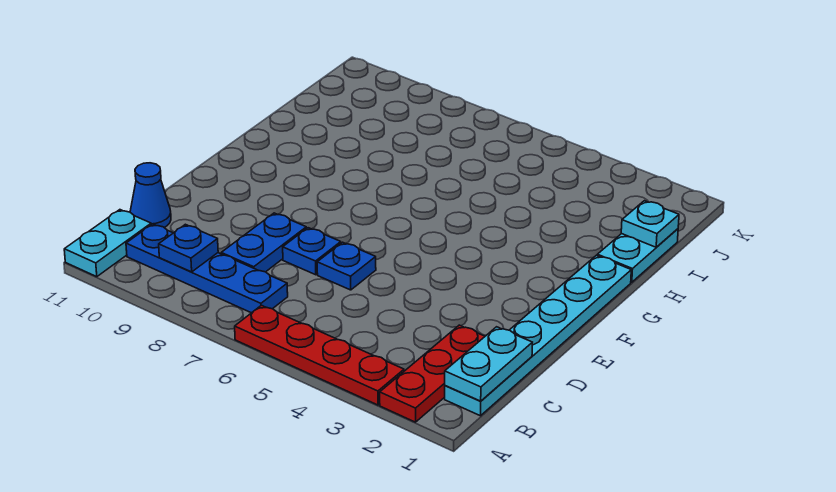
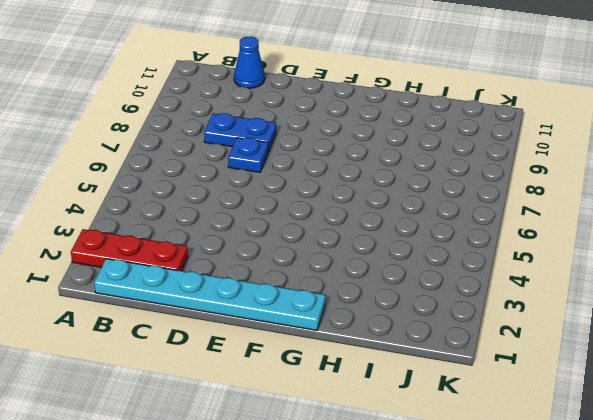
none -> red 1x4 plate [235,305,404,405]
none -> cyan 1x2 plate [64,210,151,277]
none -> blue 1x4 plate [126,224,288,313]

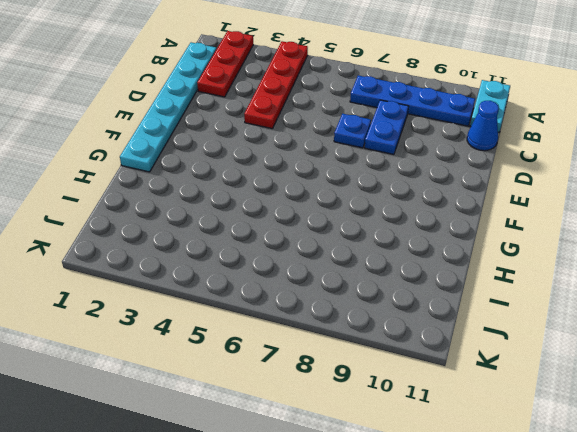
red 1x4 plate [244,41,308,129] -> red 1x4 plate turned to [235,305,404,405]
none -> blue 1x1 plate [317,242,376,290]
none -> cyan 1x2 plate [597,229,678,282]
none -> cyan 1x2 plate [445,327,532,401]

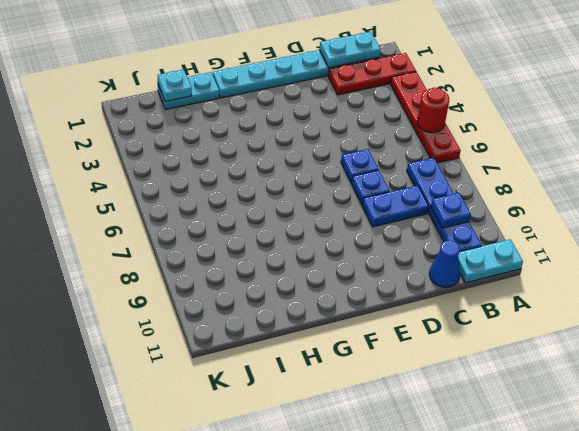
red 1x1 round brick [417,88,449,133] -> none

